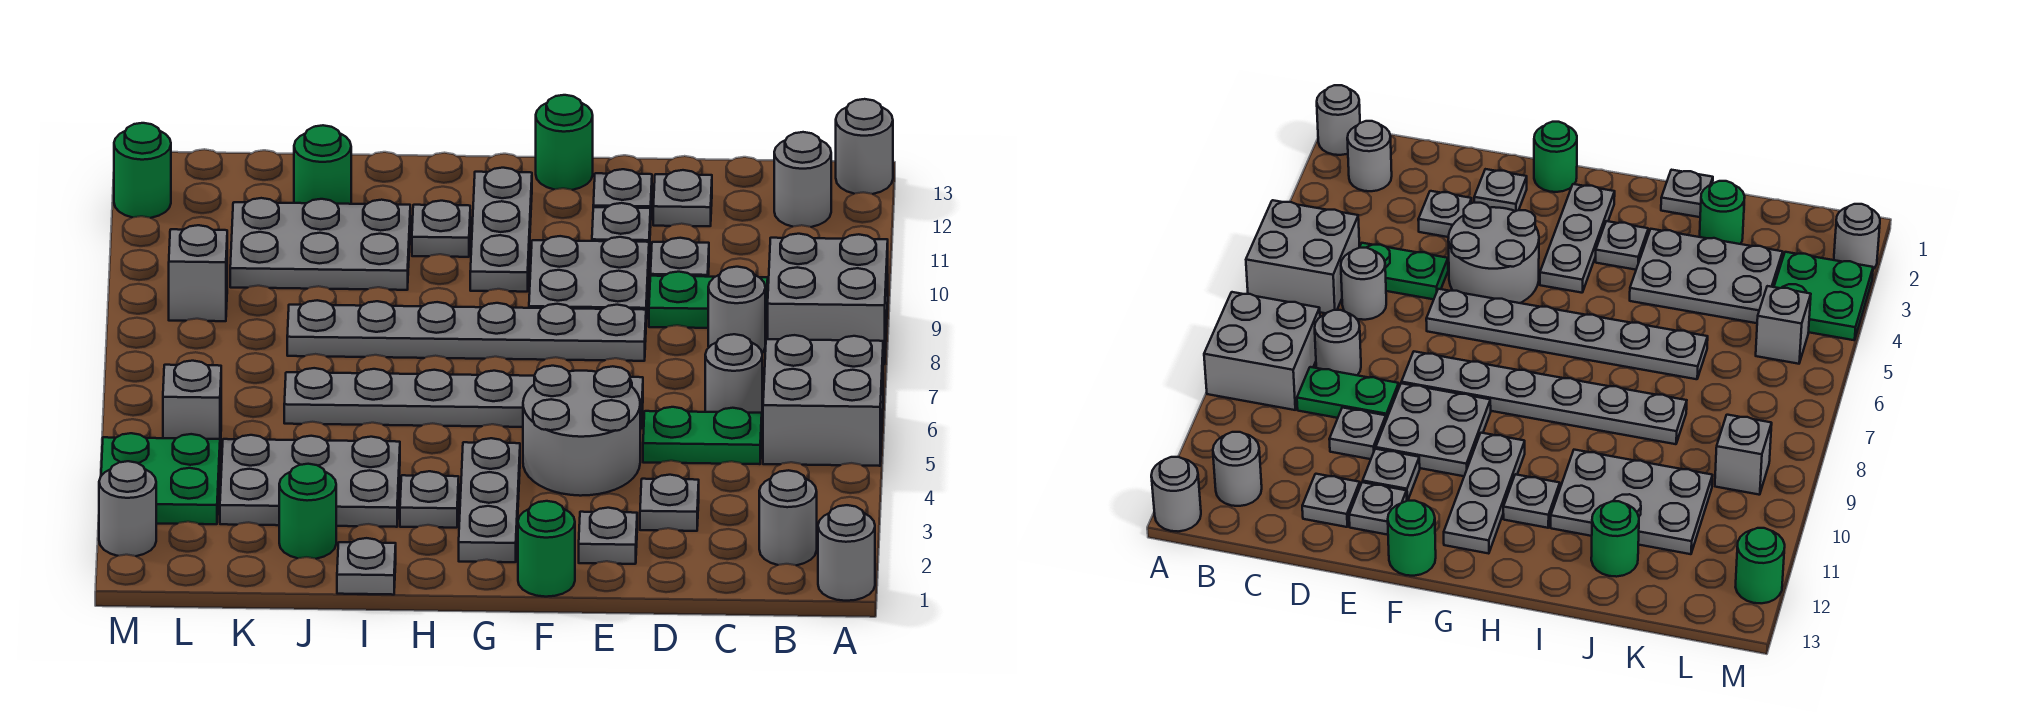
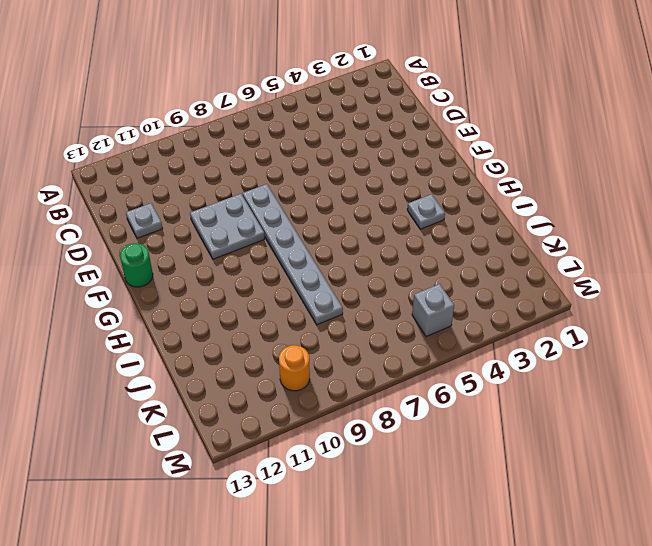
orange 1x1 round brick [279,345,310,391] -> none
none -> grey 1x1 round brick [818,505,875,601]
none -> grey 2x2 brick [763,335,883,466]
none -> grey 2x2 brick [768,234,888,364]
none -> grey 1x1 round brick [836,99,893,194]

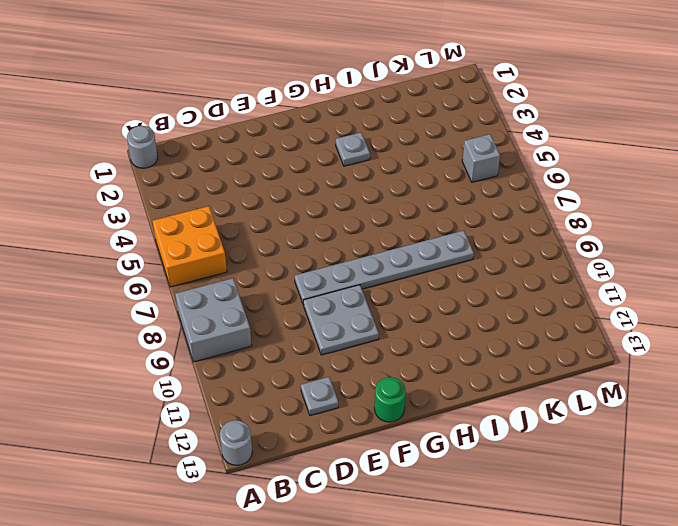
orange 2x2 brick [153,206,227,287] -> grey 2x2 brick [763,335,883,466]
none -> grey 1x1 round brick [759,470,817,565]
none -> grey 1x1 round brick [774,132,831,227]
none -> green 1x2 plate [643,407,762,464]
none -> grey 1x1 round brick [705,334,762,413]

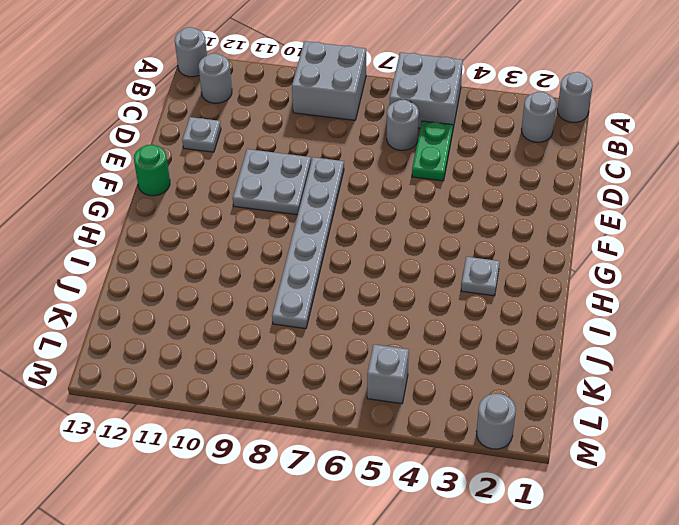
none -> grey 1x1 round brick [708,267,765,353]
none -> green 1x2 plate [649,272,768,329]
none -> grey 1x1 plate [640,475,699,531]
none -> grey 1x1 plate [651,238,709,277]

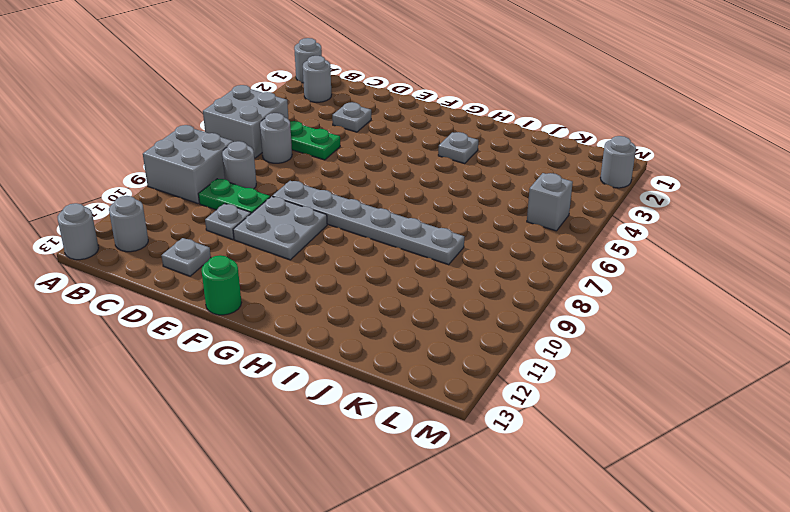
none -> grey 1x1 plate [579,508,637,564]
none -> grey 2x2 round brick [523,366,640,496]
none -> grey 1x6 plate [284,368,643,429]
none -> grey 1x1 plate [592,203,651,251]

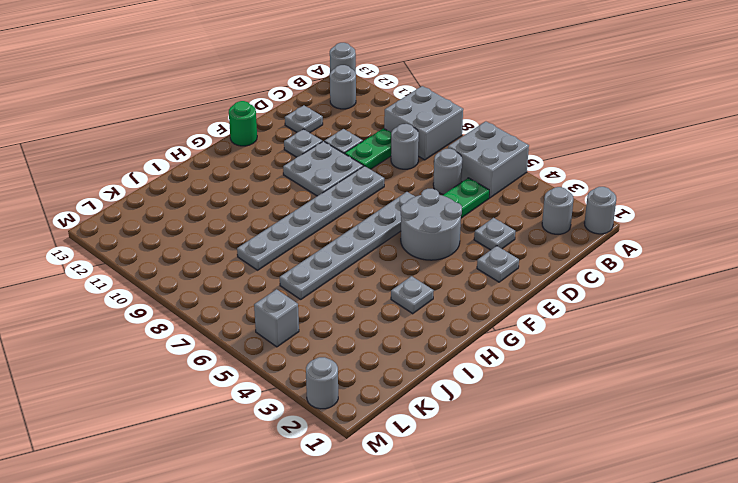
none -> grey 1x1 plate [593,169,652,208]
none -> green 1x1 round brick [518,501,575,597]
none -> grey 1x3 plate [459,438,520,562]
none -> grey 1x3 plate [470,168,532,292]

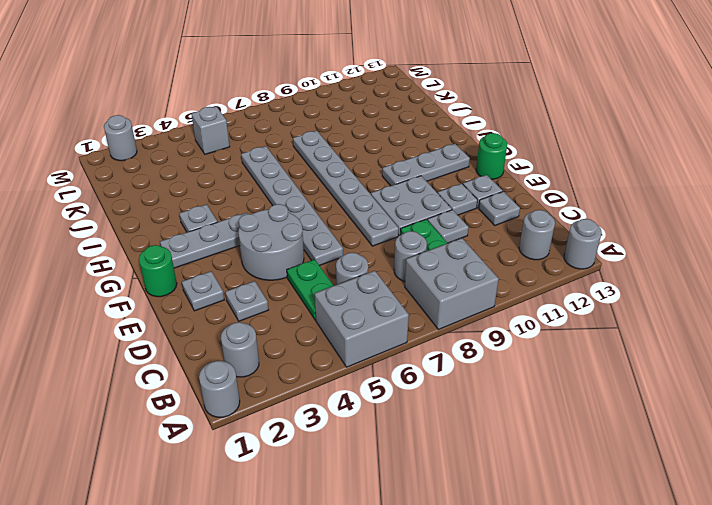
none -> grey 1x1 plate [412,201,470,257]
none -> grey 1x1 plate [337,538,396,595]
none -> grey 2x3 plate [220,435,400,527]
none -> grey 2x3 plate [230,198,410,290]

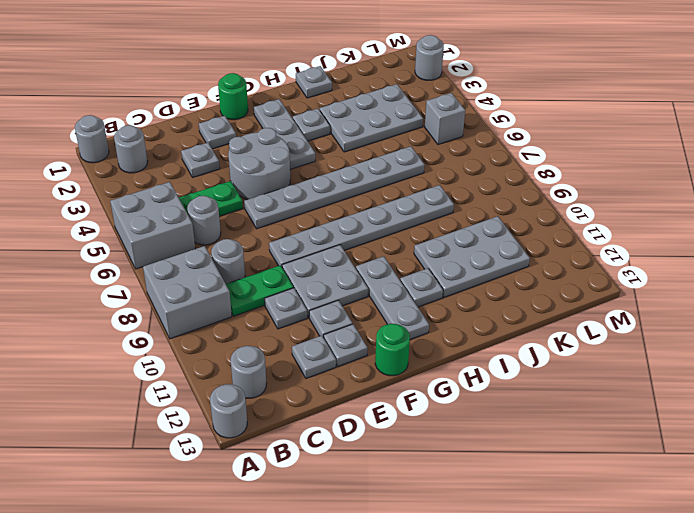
none -> green 1x1 round brick [279,464,336,559]
none -> green 1x1 round brick [294,125,351,204]
none -> green 2x2 plate [101,433,220,524]
none -> grey 1x1 brick [169,225,227,321]

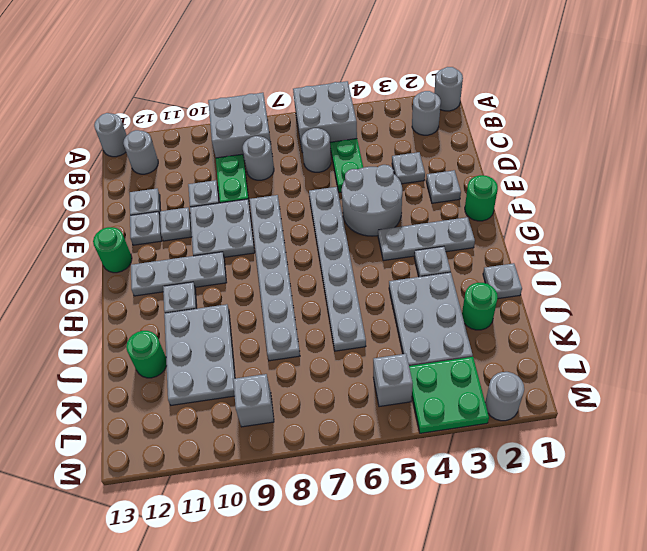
none -> green 1x1 round brick [114,123,171,218]

